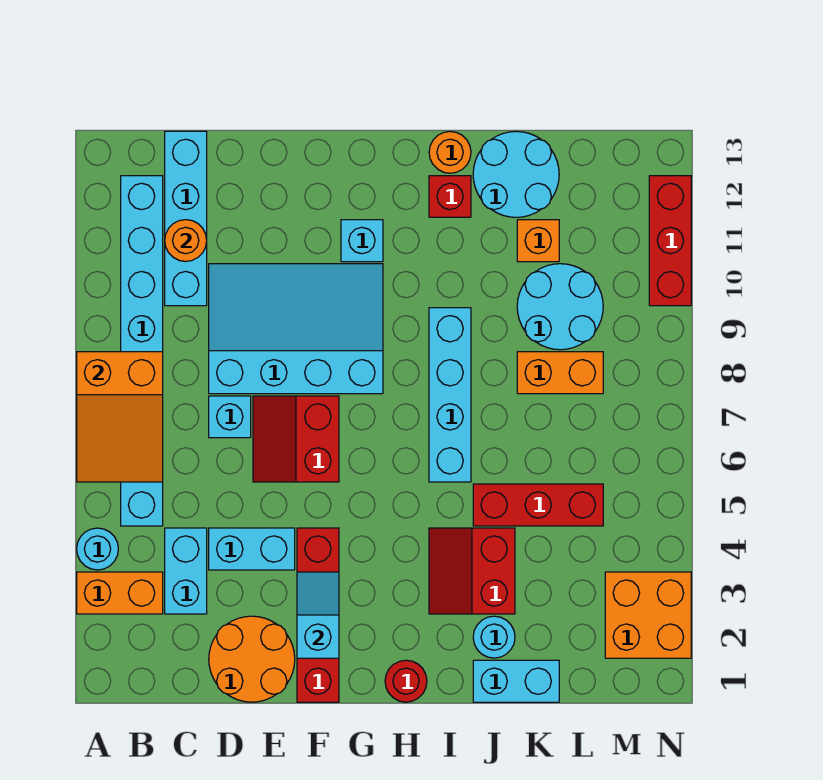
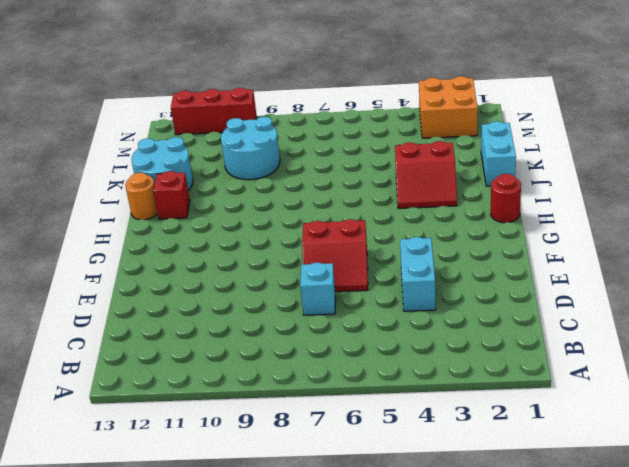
none -> orange 1x2 brick [77,572,163,614]
none -> cyan 1x1 round brick [77,528,118,570]
none -> cyan 1x8 brick [121,176,163,526]

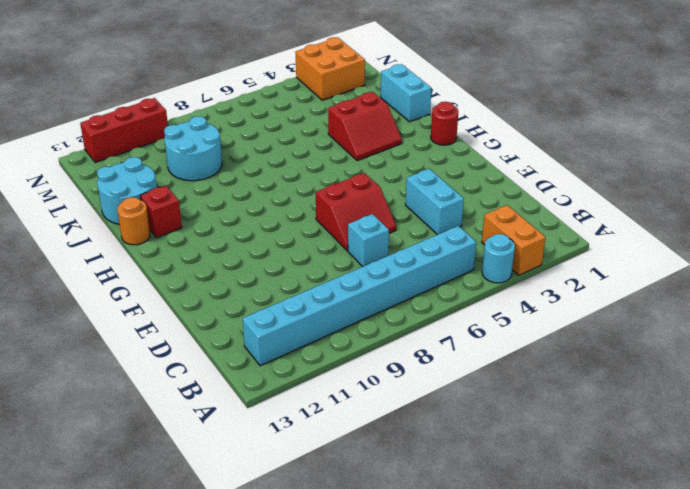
none -> cyan 1x2 brick [165,528,207,614]
none -> cyan 1x4 brick [165,131,207,306]
none -> orange 2x2 round brick [209,616,295,702]

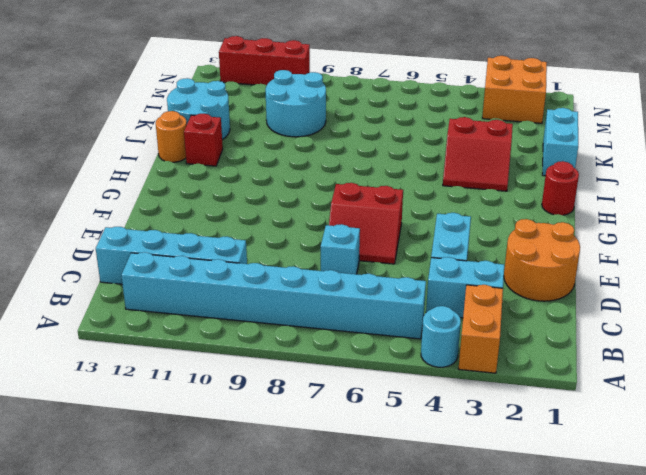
none -> cyan 3x4 slope [209,264,383,394]
none -> red 1x4 brick [297,528,339,702]
none -> cyan 1x1 brick [341,220,383,262]

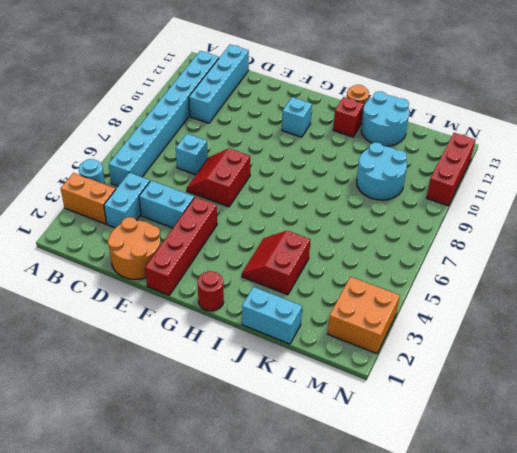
none -> cyan 3x4 slope [209,264,383,394]
none -> cyan 1x4 brick [429,308,471,482]
none -> cyan 1x1 round brick [473,616,515,658]

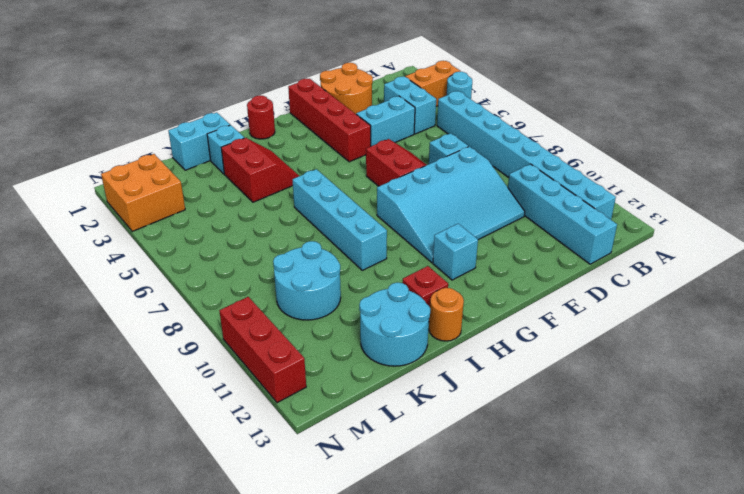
cyan 1x1 brick [207,125,244,174] -> cyan 1x1 round brick [473,616,515,658]
none -> red 1x3 brick [473,484,603,526]
none -> orange 1x2 brick [517,352,603,394]
none -> orange 1x1 brick [517,220,559,262]

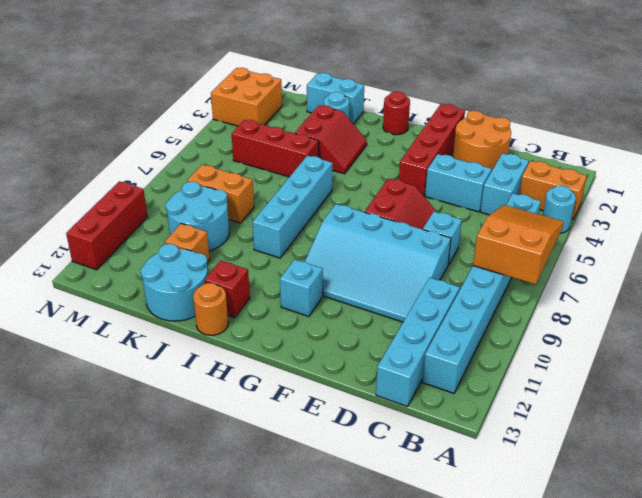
none -> orange 1x1 round brick [165,220,207,262]
none -> cyan 1x2 slope [297,572,339,658]

